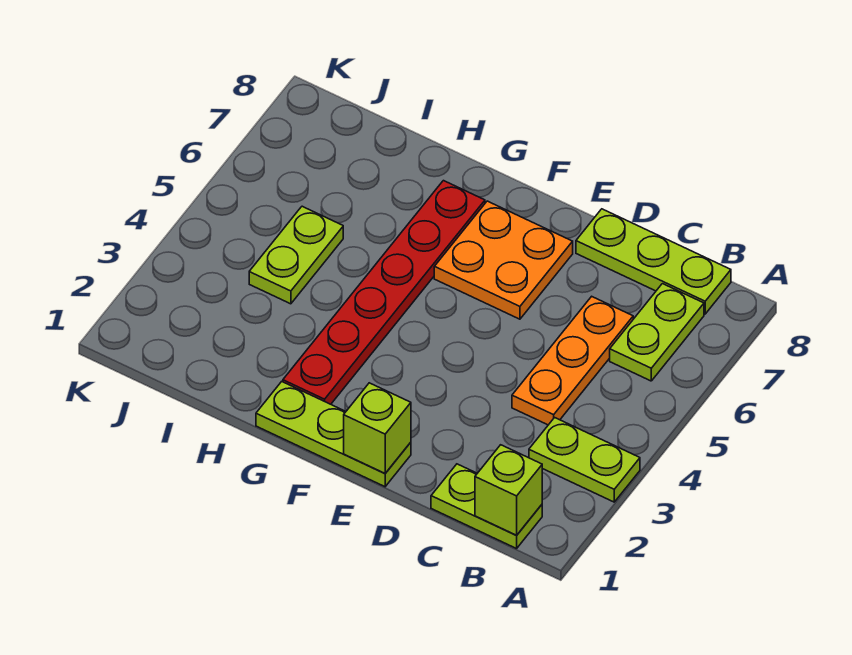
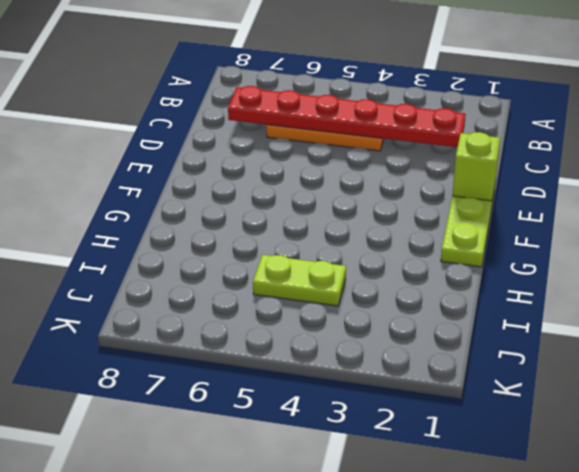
red 1x6 plate [228,86,466,147] -> red 1x6 plate moved to [283,181,485,404]
none -> lime 1x2 plate [529,418,640,502]
none -> lime 1x2 plate [431,464,542,549]

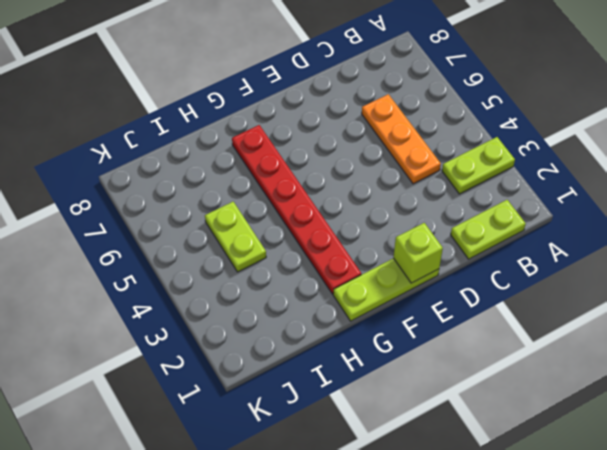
none -> lime 1x2 plate [610,284,704,381]
none -> lime 1x3 plate [576,209,731,314]

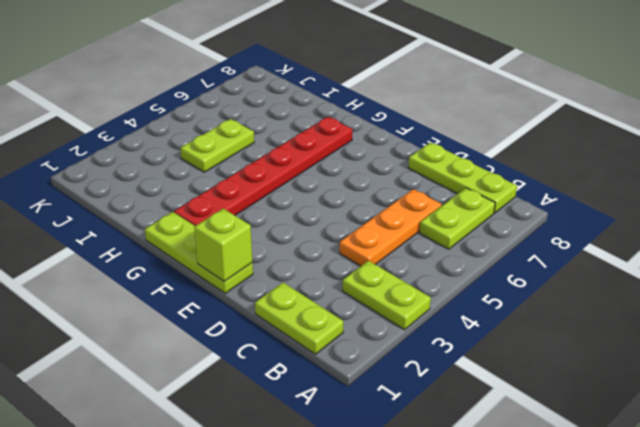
none -> orange 2x2 plate [434,201,573,319]
none -> lime 1x1 brick [475,445,542,535]

